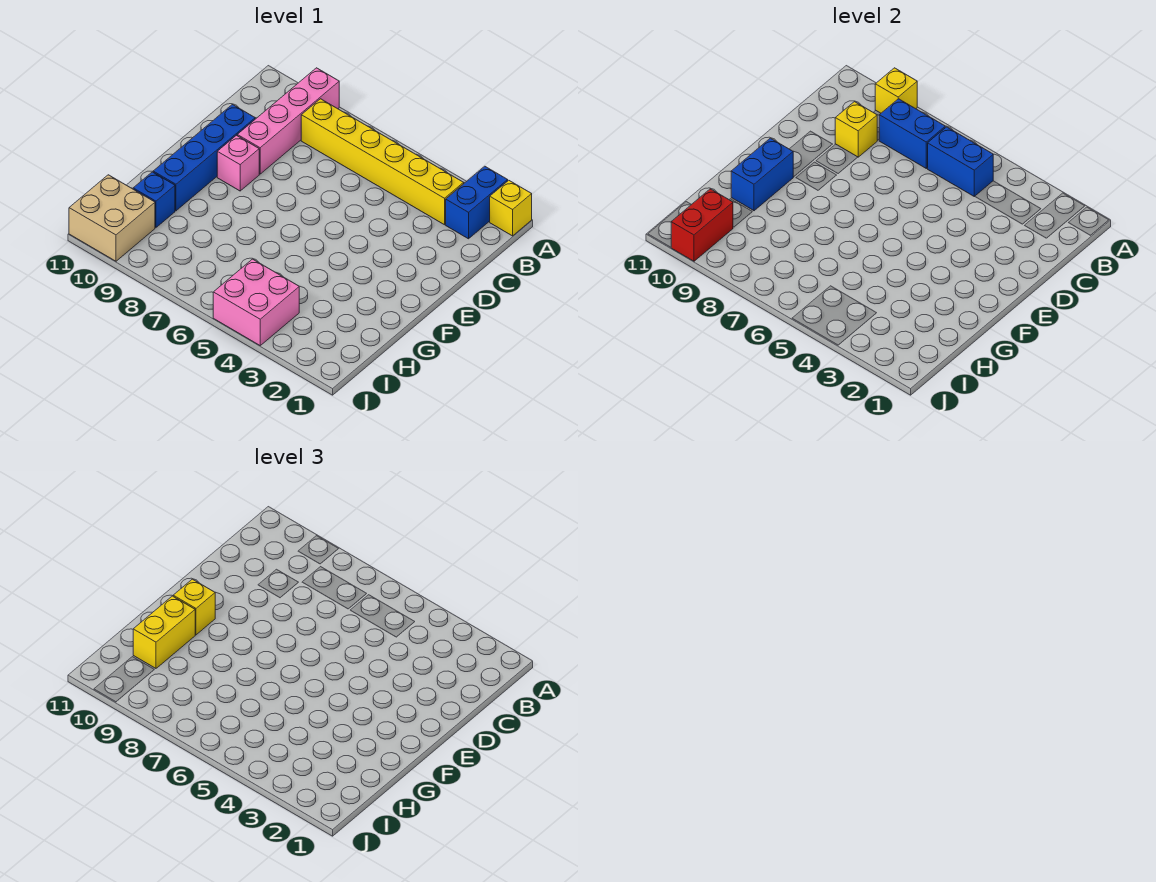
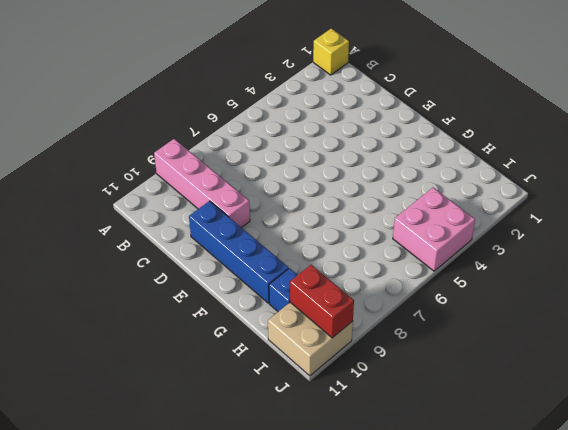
none -> blue 1x2 brick [446,166,508,239]
none -> yellow 1x6 brick [301,99,464,225]
none -> pink 1x1 brick [217,135,259,191]

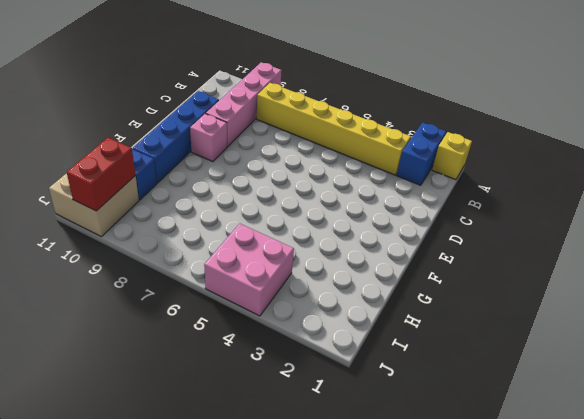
none -> yellow 1x1 brick [875,68,917,113]
none -> blue 1x2 brick [928,127,993,197]
none -> blue 1x2 brick [879,99,945,168]

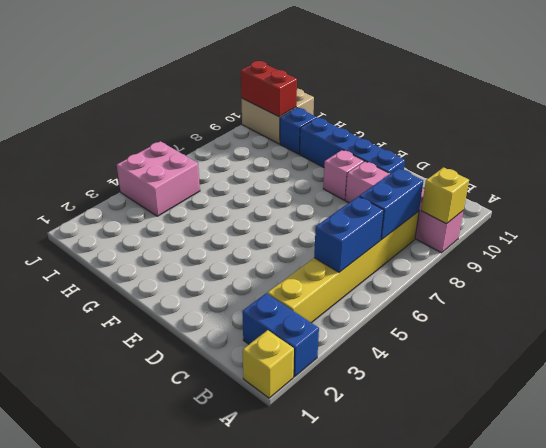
none -> yellow 1x1 brick [835,102,877,157]
none -> blue 1x2 brick [731,138,793,211]
none -> yellow 1x1 brick [173,579,215,635]

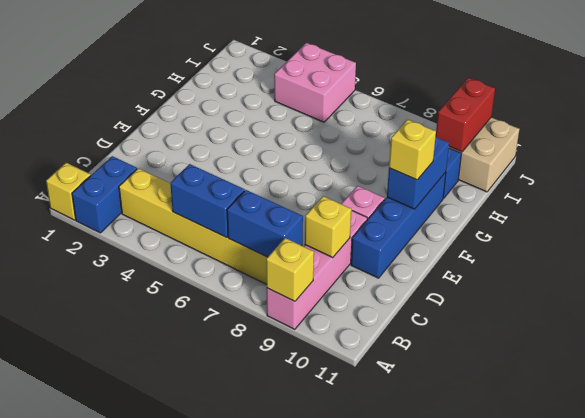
none -> yellow 1x2 brick [133,596,195,668]

